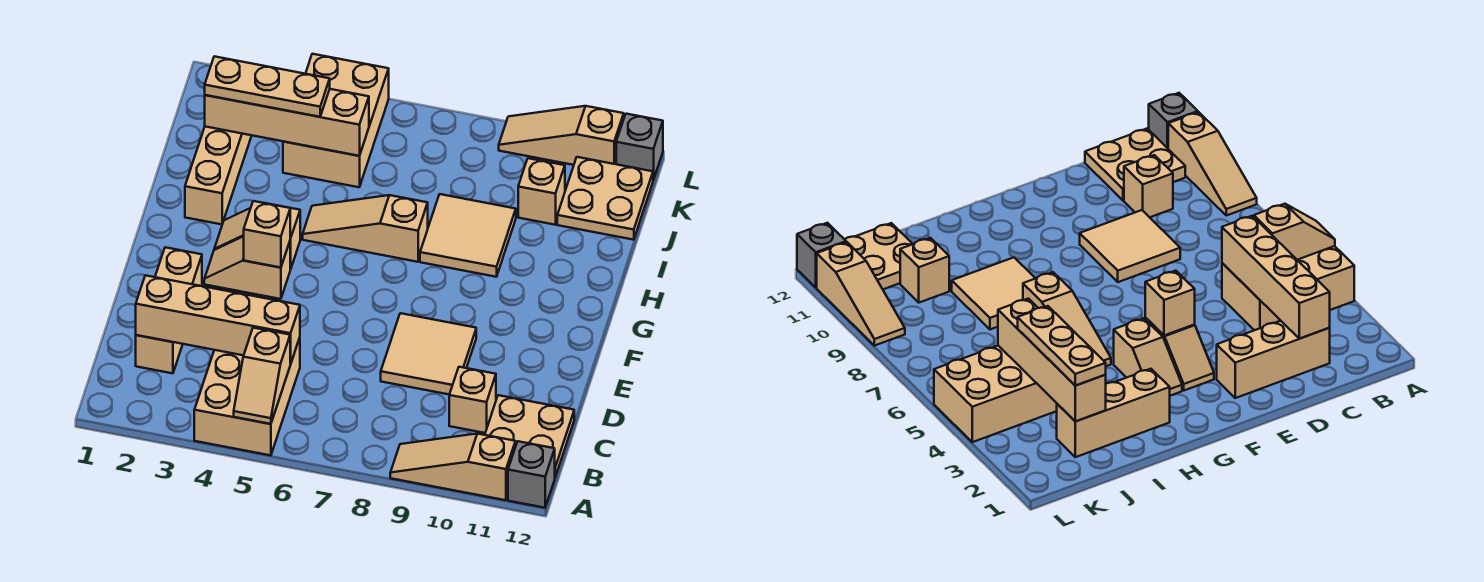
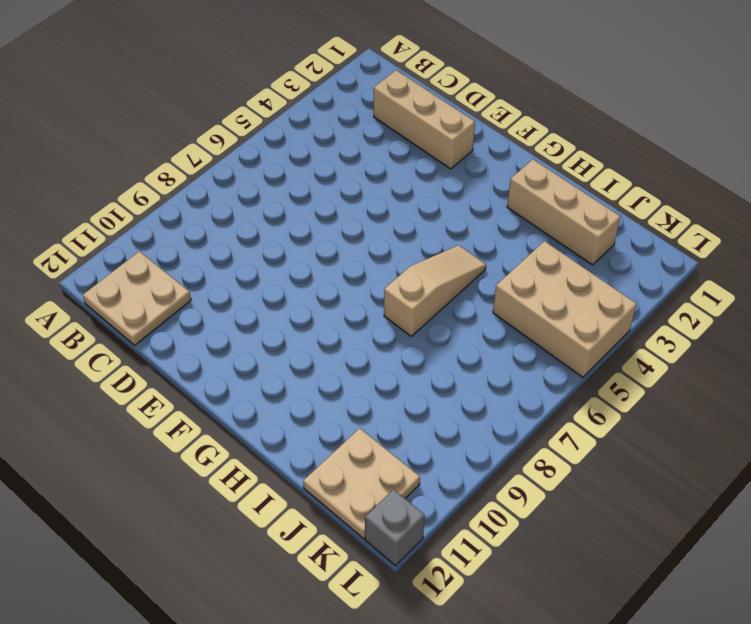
none -> tan 2x3 brick [194,338,300,455]
none -> tan 1x3 slope [390,434,516,500]
none -> grey 1x1 brick [508,441,555,508]

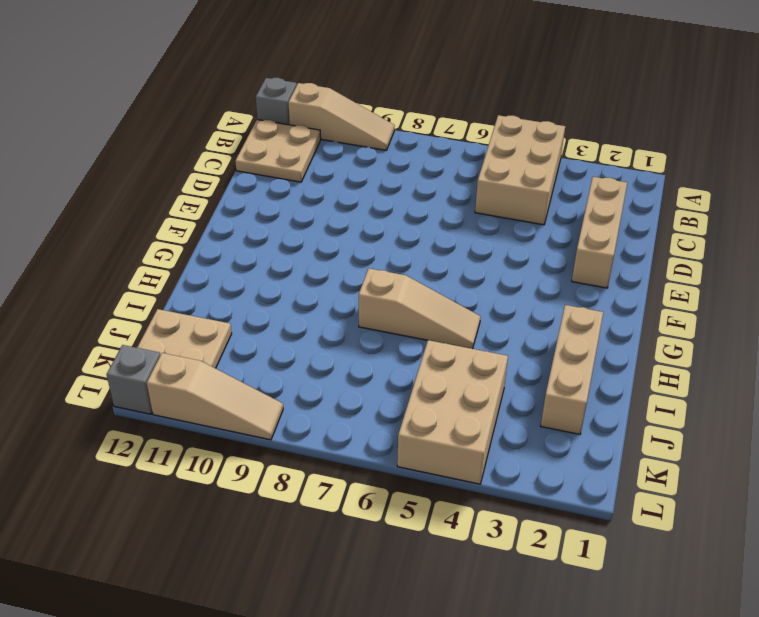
none -> tan 1x1 brick [449,367,496,433]
none -> tan 2x2 tile [381,313,476,395]
none -> tan 1x2 slope [204,236,290,299]

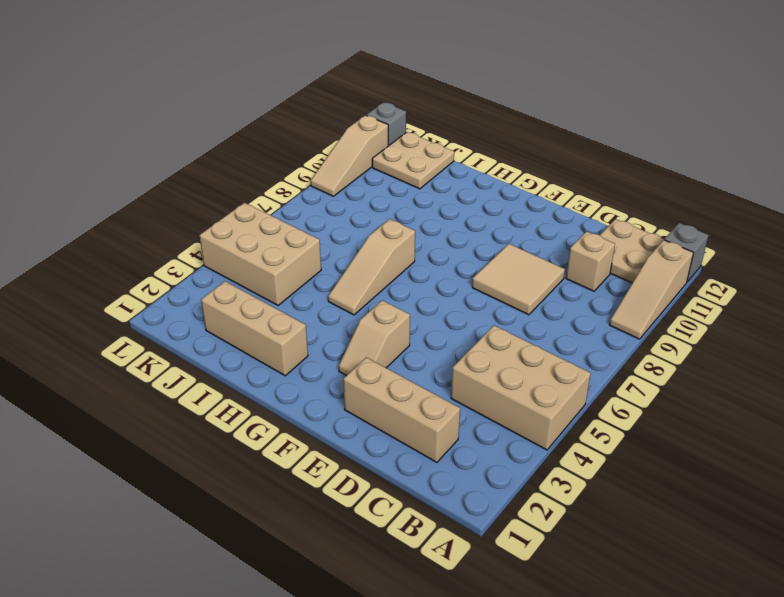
none -> tan 1x2 slope [214,208,300,269]
none -> tan 2x2 tile [420,194,516,277]
none -> tan 1x1 brick [518,158,565,225]

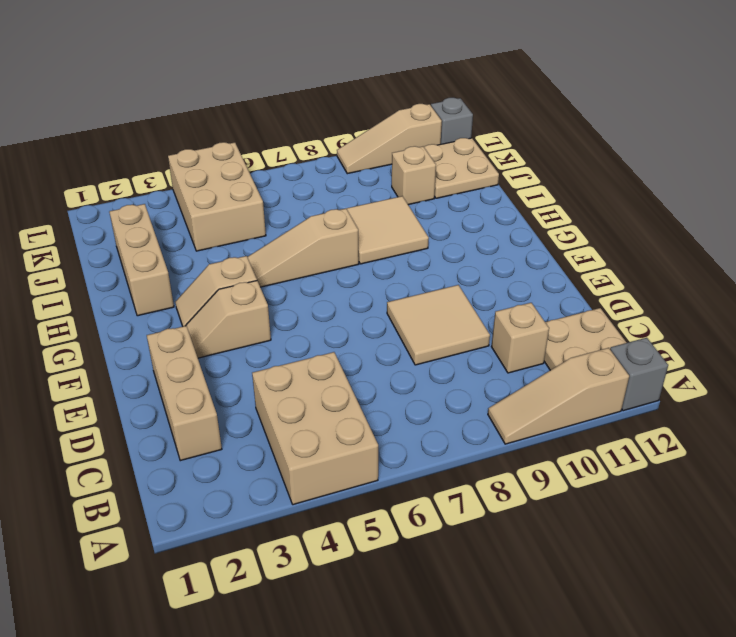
none -> tan 1x2 slope [234,328,290,424]
none -> tan 1x4 brick [136,275,300,364]
none -> tan 1x1 brick [244,201,290,268]

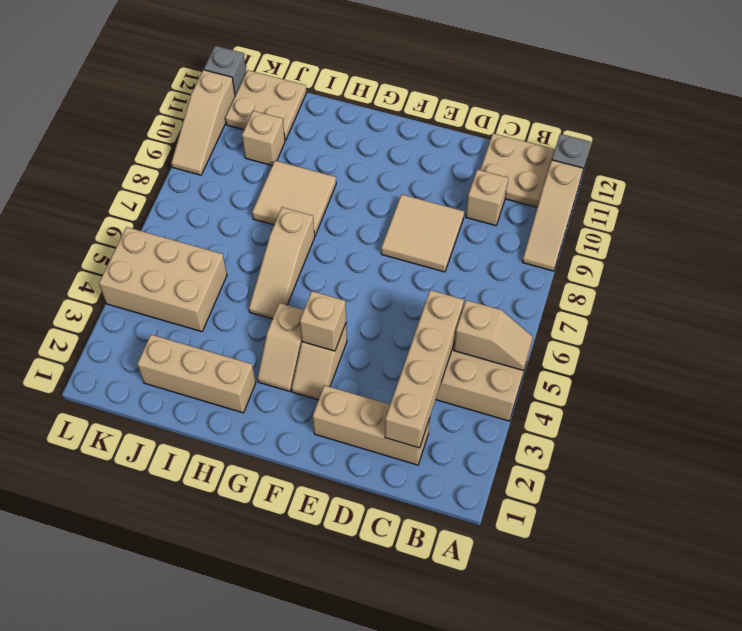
none -> tan 1x4 brick [205,89,369,156]
none -> tan 1x3 plate [205,56,330,117]

